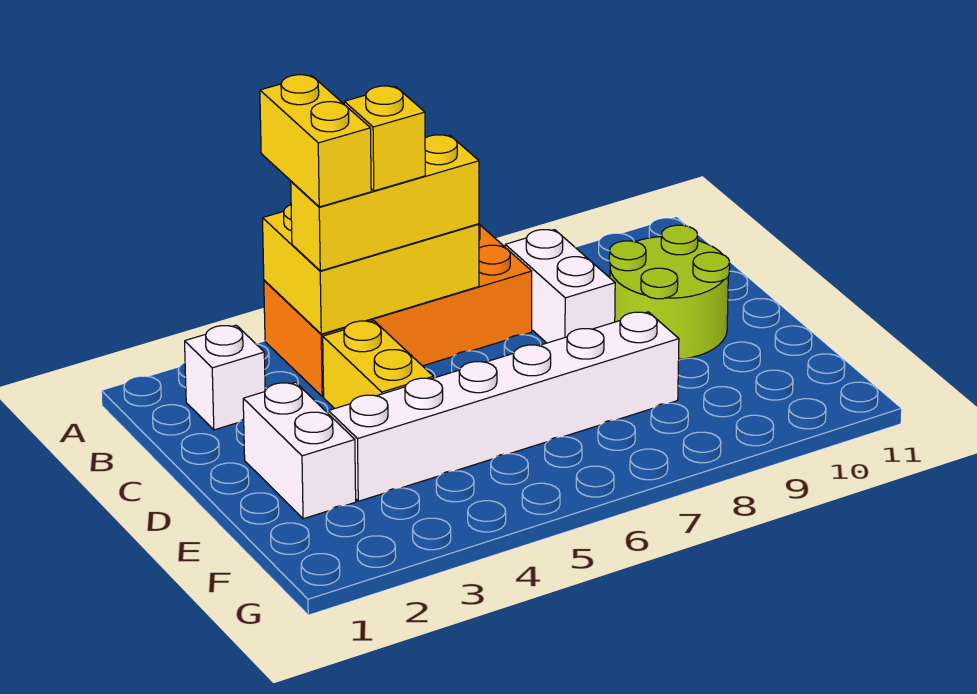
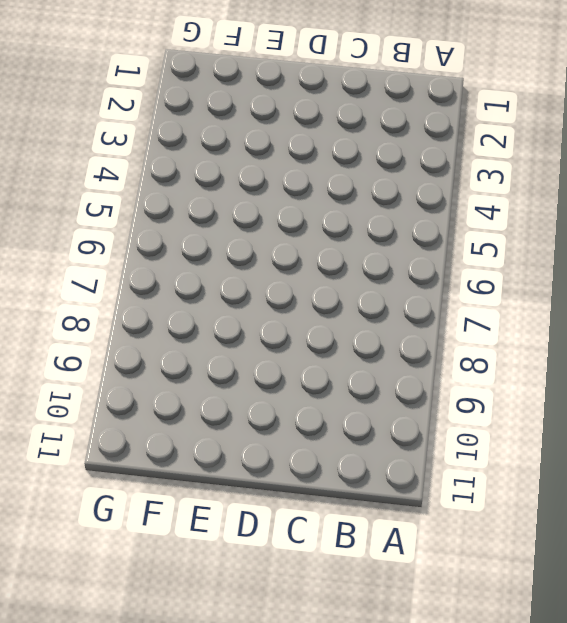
none -> orange 2x4 brick [264,224,532,397]
none -> white 1x1 brick [185,325,265,430]

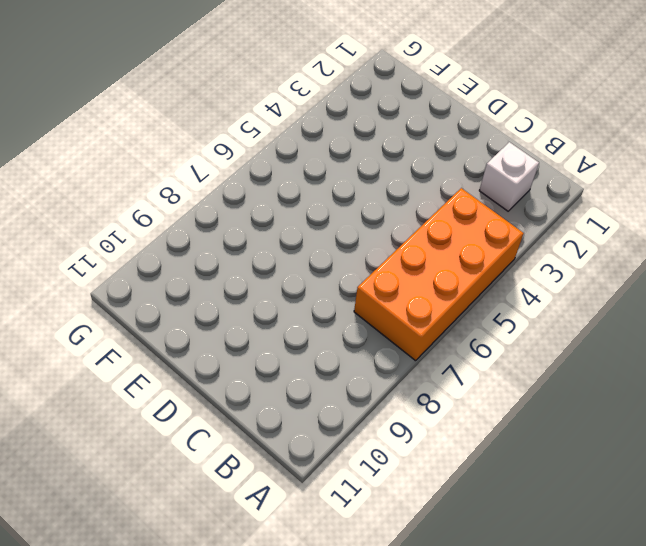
none -> white 1x2 brick [505,230,615,343]
none -> yellow 1x2 brick [323,321,434,409]

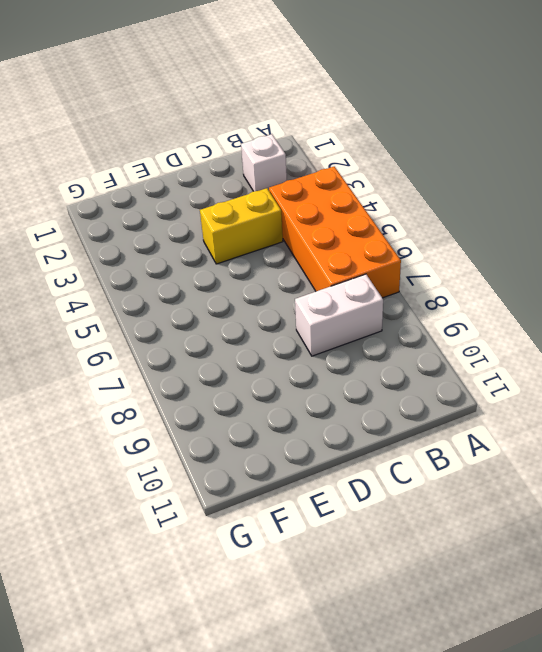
none -> lime 2x2 round brick [609,225,730,359]
none -> white 1x2 brick [243,382,356,519]

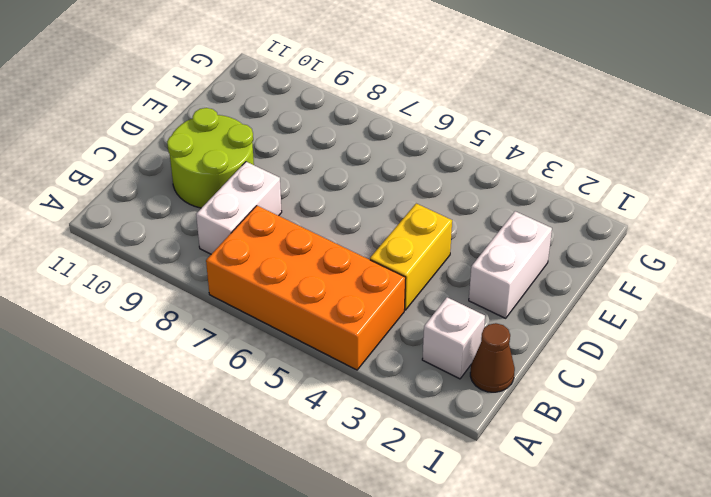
brown 1x1 cone [470,323,515,392] -> none
none -> white 1x6 brick [328,312,679,501]
none -> yellow 2x3 brick [263,205,479,334]

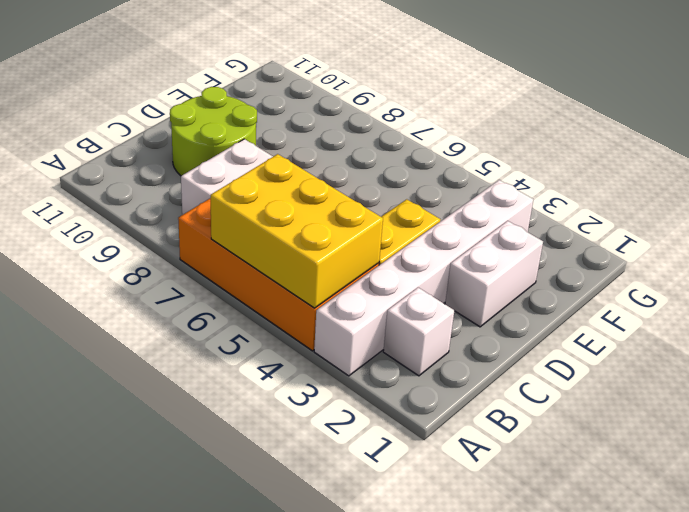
white 1x6 brick [314,180,533,376] -> white 1x6 brick turned to [328,312,679,501]
none -> yellow 1x3 brick [291,135,479,271]
none -> yellow 1x2 brick [260,75,371,207]

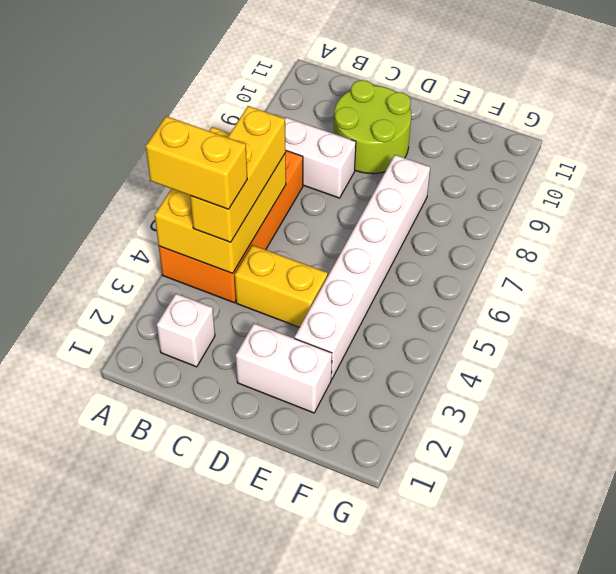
none -> yellow 1x1 brick [344,86,425,191]

